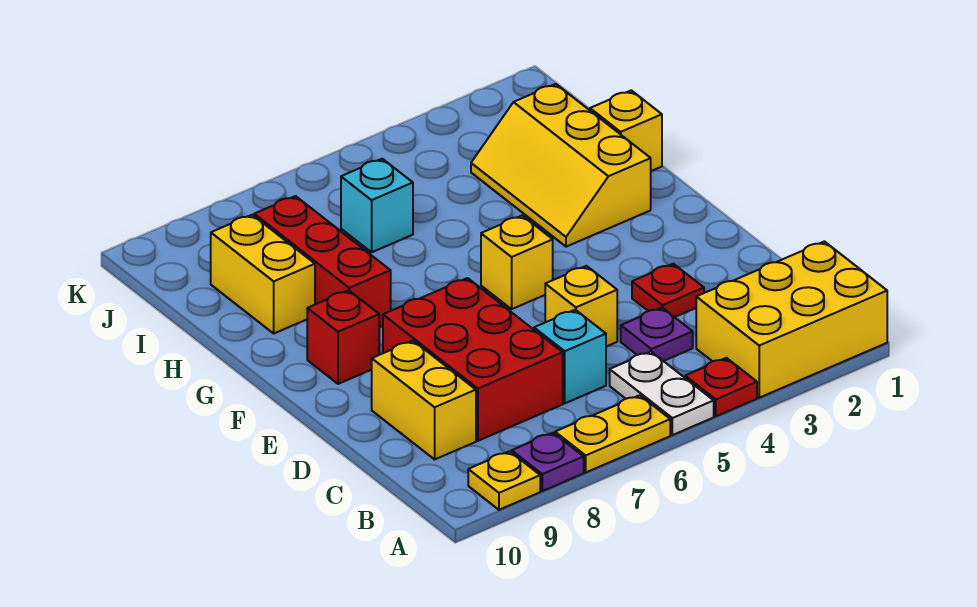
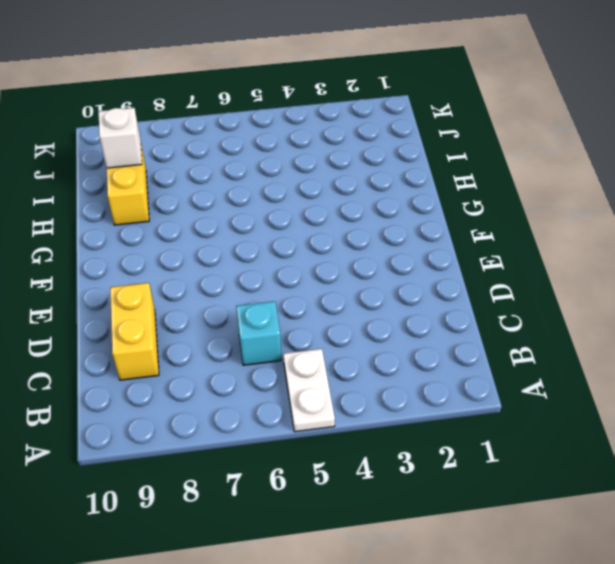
white 1x1 brick [99,108,142,168] -> none
none -> yellow 2x3 brick [696,241,887,398]
none -> red 1x1 plate [685,358,757,416]
none -> yellow 1x2 plate [555,395,670,472]

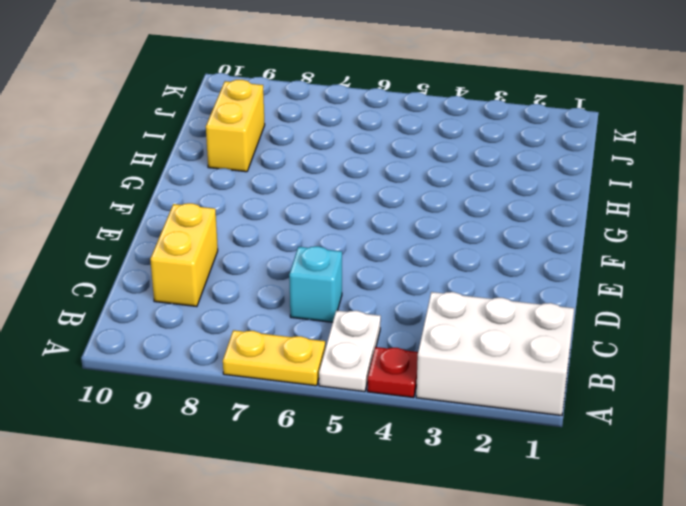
white 2x3 brick [416,292,574,416] -> yellow 2x3 brick [696,241,887,398]
none -> purple 1x1 plate [512,433,584,491]
none -> yellow 1x1 plate [468,451,540,510]
none -> purple 1x1 plate [621,308,693,361]

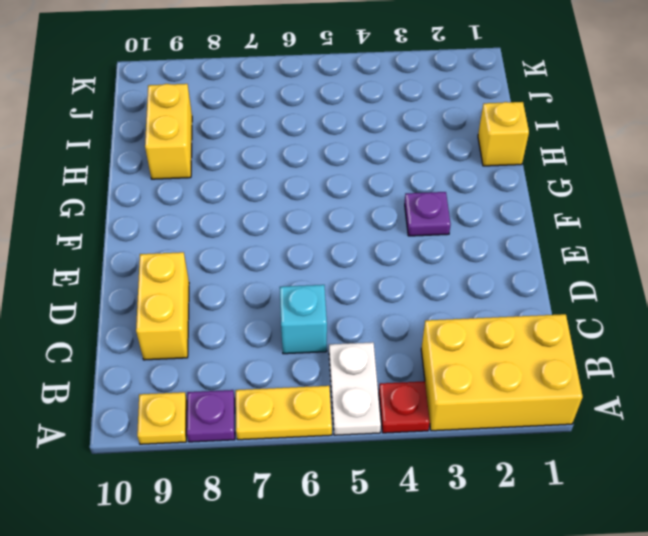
purple 1x1 plate [405,192,451,236] -> purple 1x1 plate moved to [621,308,693,361]
none -> red 2x3 brick [383,278,563,441]
none -> red 1x1 plate [632,264,704,317]
none -> yellow 1x1 brick [545,266,617,347]

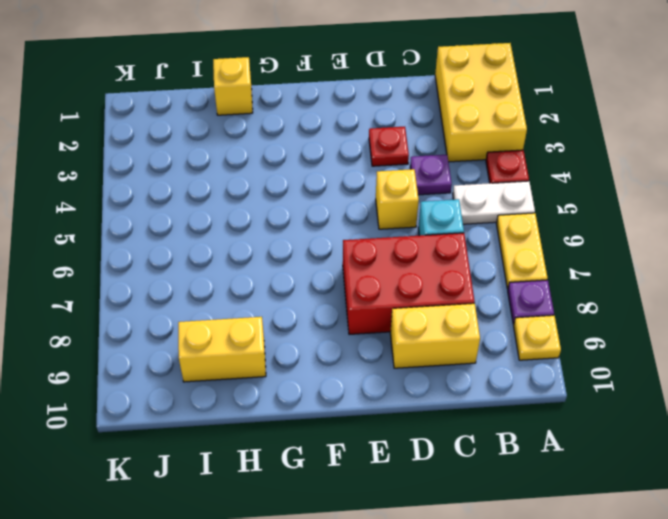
none -> yellow 1x1 brick [481,216,553,309]
none -> red 1x1 brick [307,290,379,384]
none -> yellow 2x3 slope [471,84,651,247]

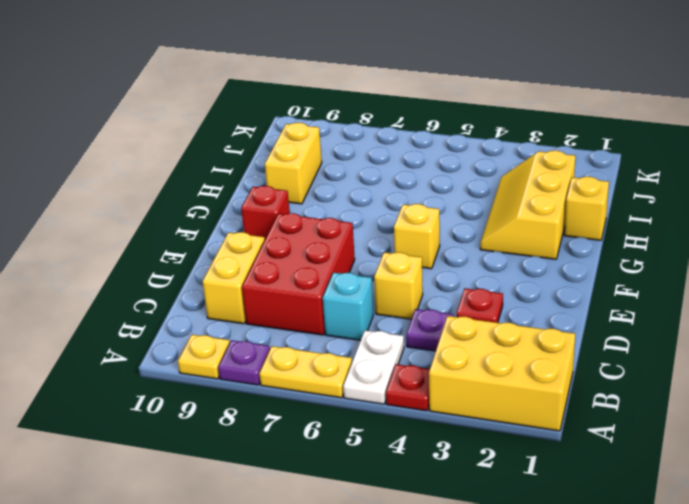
none -> red 1x3 brick [254,196,391,327]
none -> cyan 1x1 brick [341,159,413,252]

